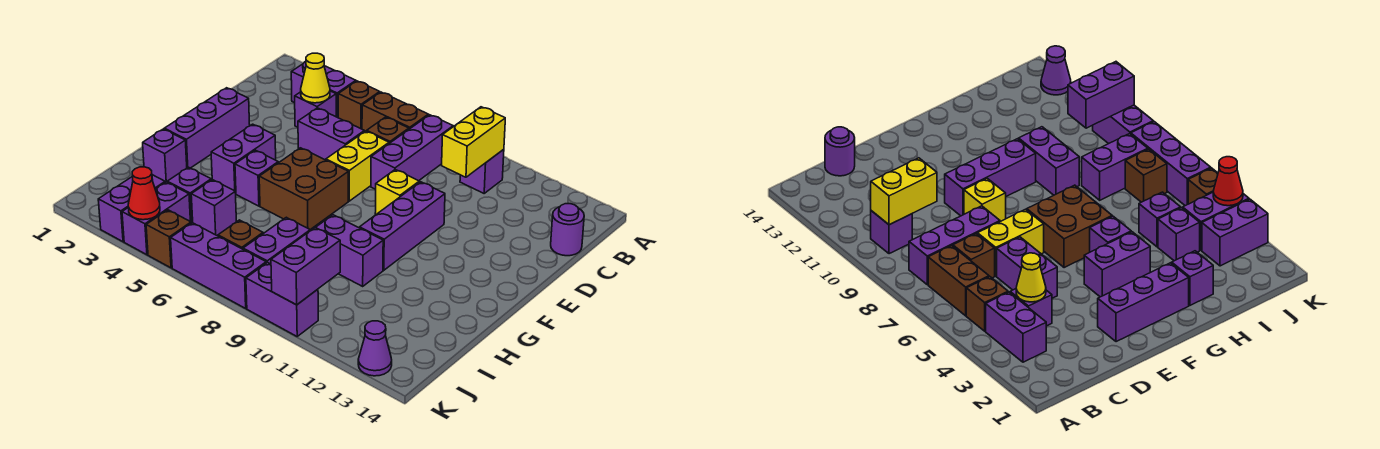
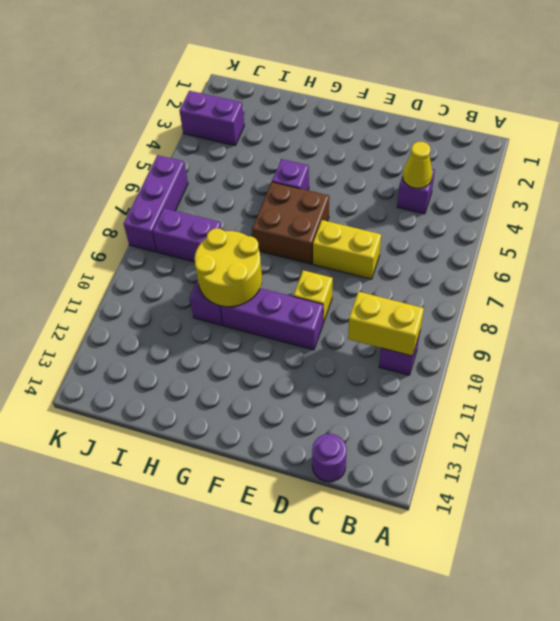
yellow 2x2 round brick [195,228,262,307] -> none
none -> purple 1x2 brick [291,61,356,118]
none -> brown 1x1 brick [338,81,380,129]
none -> brown 1x2 brick [362,92,428,132]
none -> purple 1x3 brick [371,115,453,189]

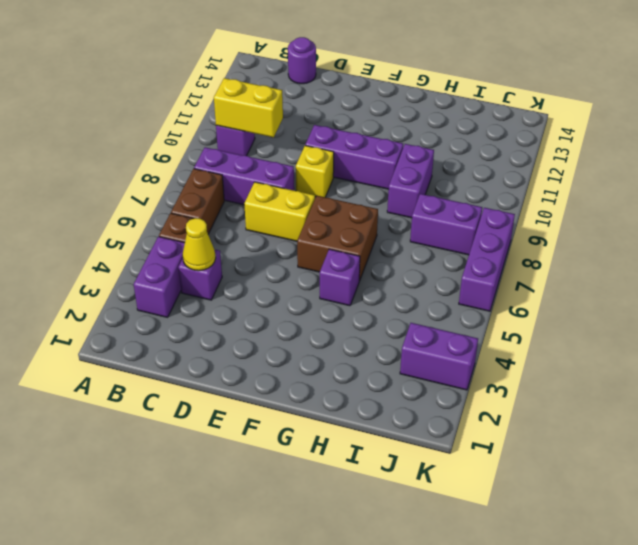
none -> brown 1x1 brick [367,117,409,143]
none -> purple 1x2 brick [298,108,364,160]
none -> purple 1x3 brick [164,88,250,168]
none -> purple 1x2 brick [211,124,276,193]

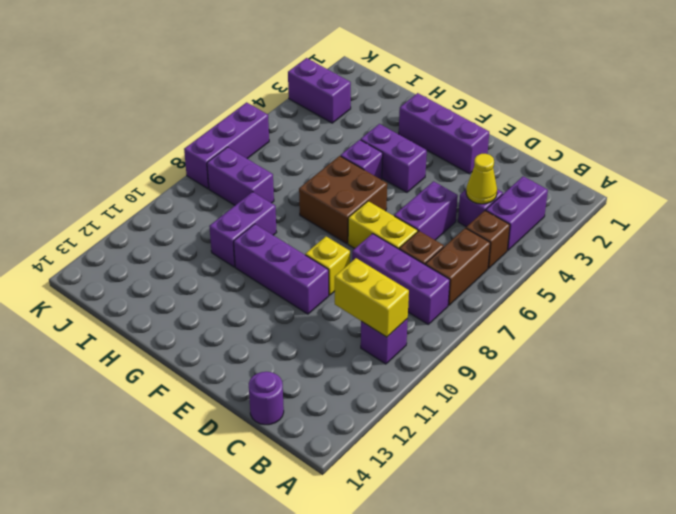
none -> purple 1x1 brick [143,129,187,182]
none -> purple 1x1 brick [167,167,211,223]
none -> purple 1x1 brick [191,180,236,235]
none -> purple 1x2 brick [122,182,190,255]

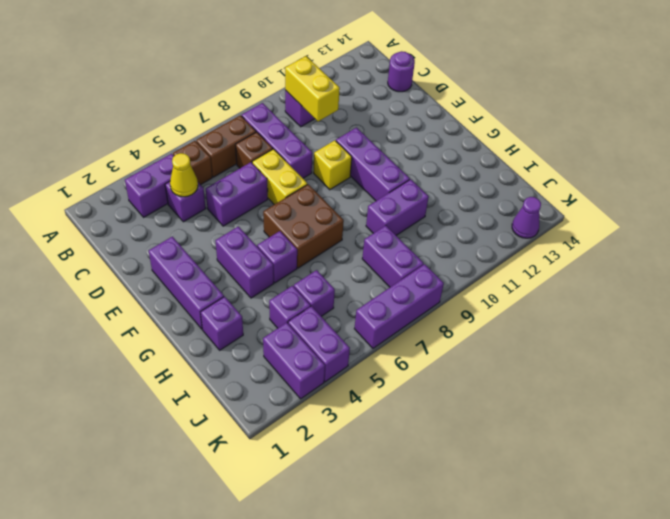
none -> brown 1x1 brick [218,220,263,249]
none -> brown 1x1 brick [146,210,191,268]
none -> purple 1x2 brick [246,262,318,336]
none -> purple 1x2 brick [271,227,340,305]

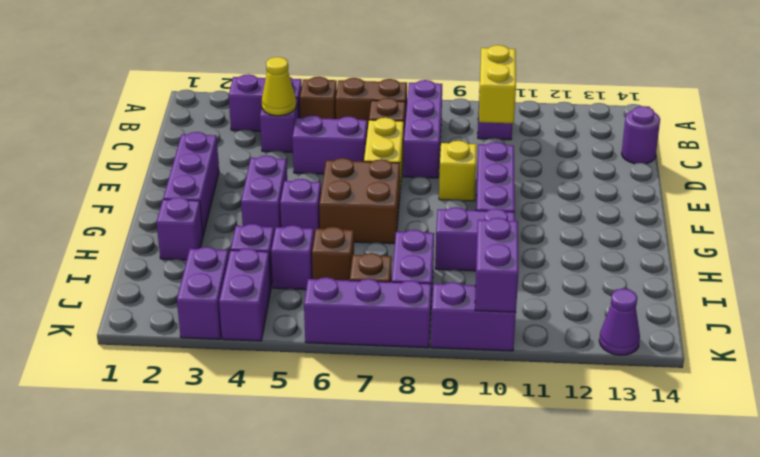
brown 1x1 brick [312,227,354,280] -> brown 1x1 brick moved to [146,210,191,268]
none -> red 1x1 cone [128,167,160,220]

